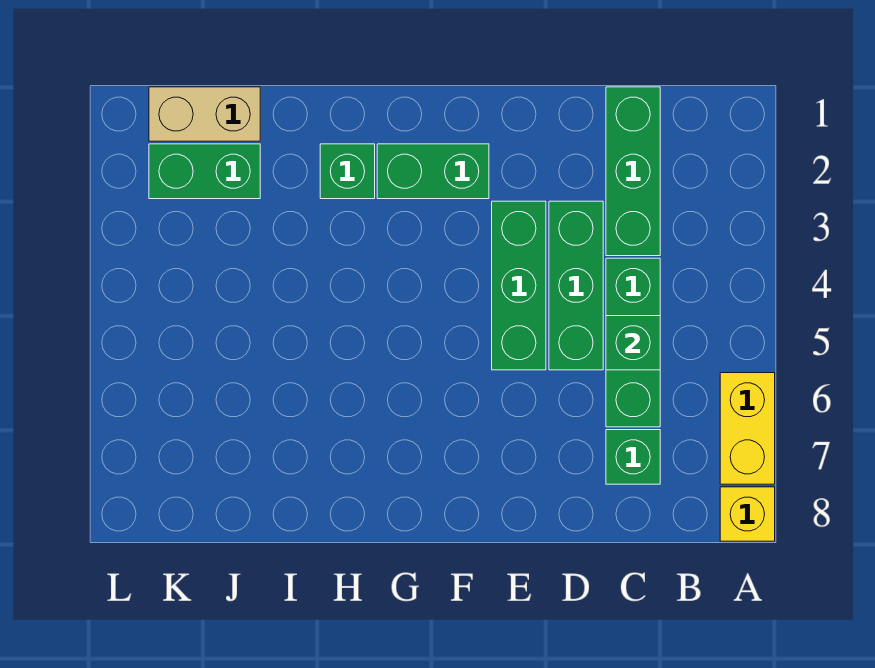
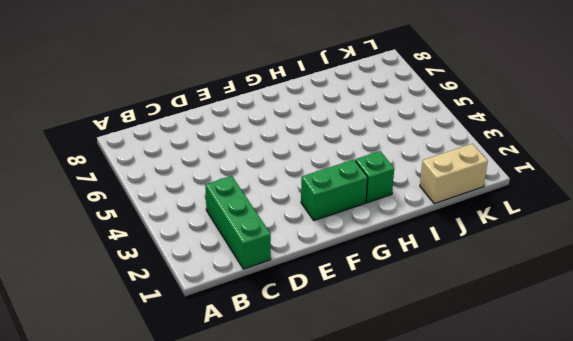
none -> yellow 1x2 brick [720,373,775,484]
none -> yellow 1x1 brick [720,487,775,541]
none -> green 1x3 brick [606,258,660,427]

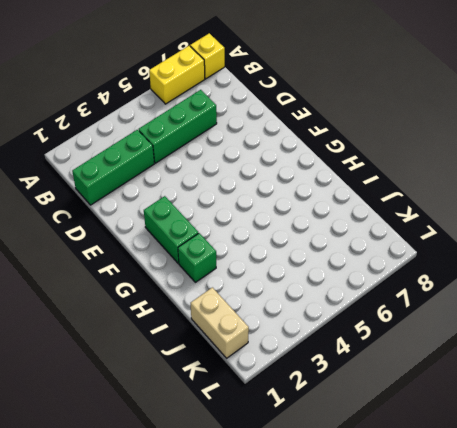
none -> green 1x1 brick [606,430,660,484]
none -> green 1x3 brick [549,201,603,370]
none -> green 1x3 brick [492,201,546,370]

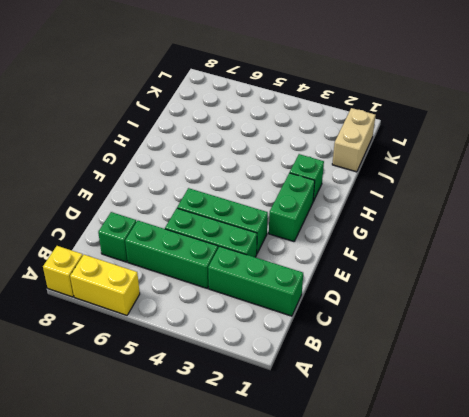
none -> green 1x2 brick [149,144,260,199]
none -> green 1x1 brick [606,316,660,370]

